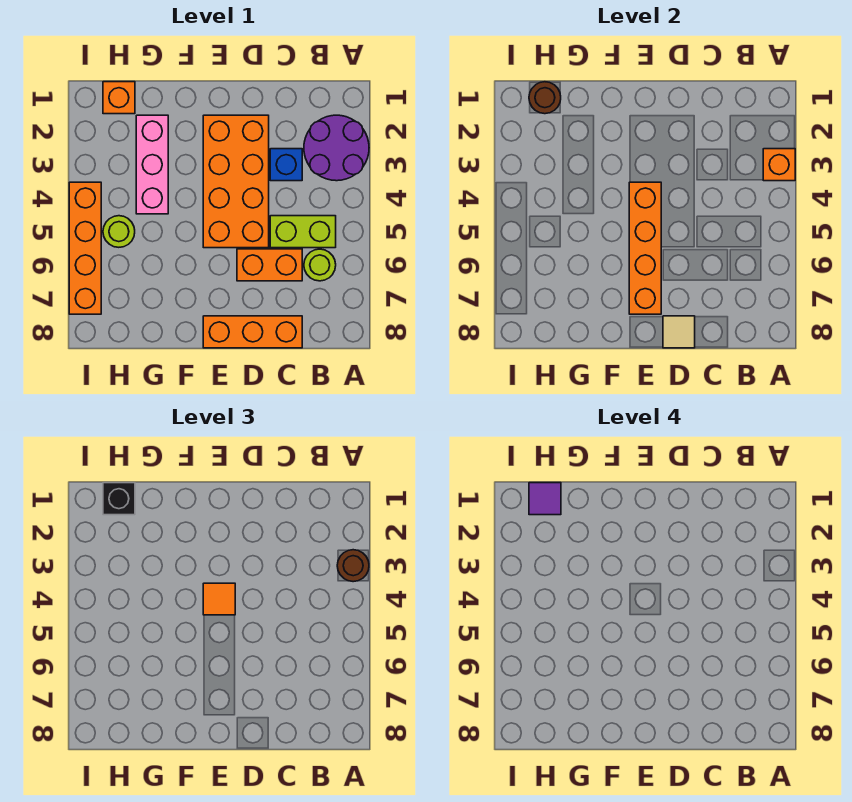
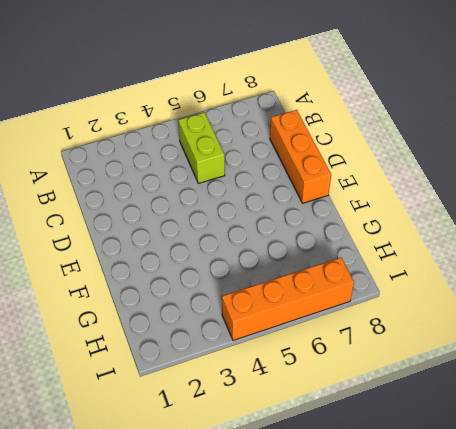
none -> purple 2x2 round brick [304,115,369,181]
none -> lime 1x1 round brick [304,249,336,281]
none -> blue 1x1 brick [270,149,302,181]

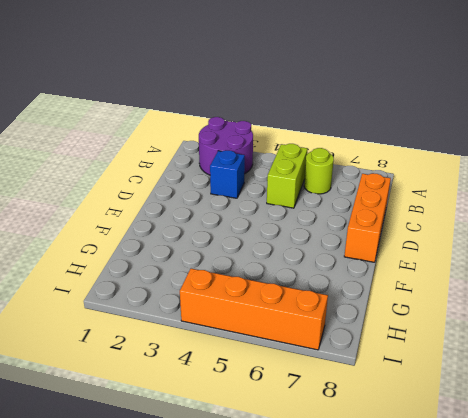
none -> orange 1x2 brick [237,249,302,281]
none -> orange 2x4 brick [203,115,269,248]
none -> pink 1x3 brick [136,115,168,214]

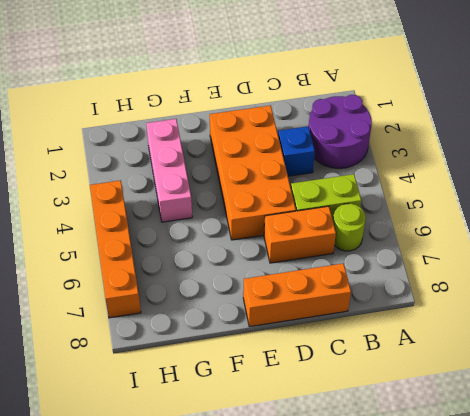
none -> orange 1x1 brick [103,82,135,114]
none -> lime 1x1 round brick [103,216,135,247]
none -> orange 1x1 brick [763,149,795,181]

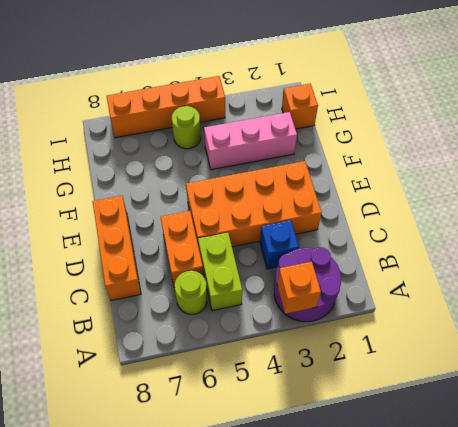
none -> tan 1x1 tile [663,316,695,348]
none -> orange 1x4 brick [629,182,661,314]
none -> brown 1x1 round brick [529,82,561,114]

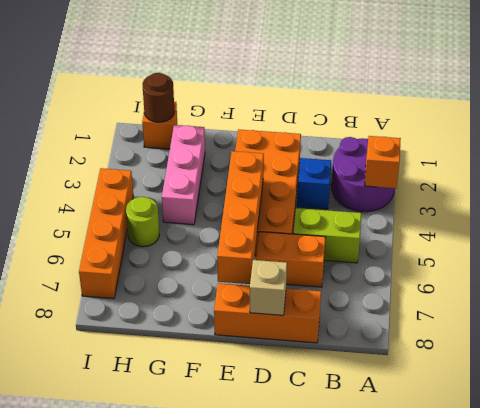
tan 1x1 brick [250,260,287,315] -> tan 1x1 tile [663,316,695,348]
none -> lime 1x1 round brick [304,249,336,281]
none -> brown 1x1 round brick [337,550,369,582]
none -> orange 1x1 tile [203,583,235,615]

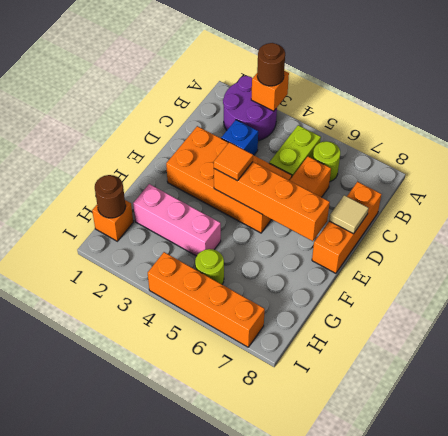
none -> black 1x1 brick [103,483,135,515]
none -> purple 1x1 tile [529,483,561,515]

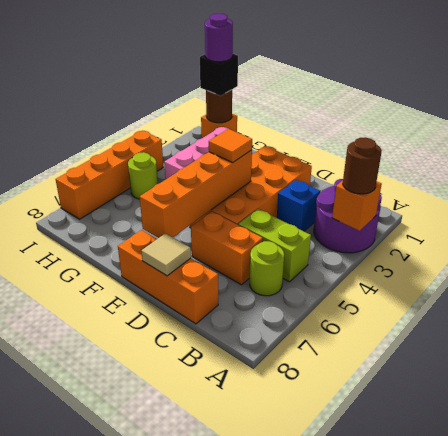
purple 1x1 round brick [205,14,233,62] -> purple 1x1 tile [529,483,561,515]

